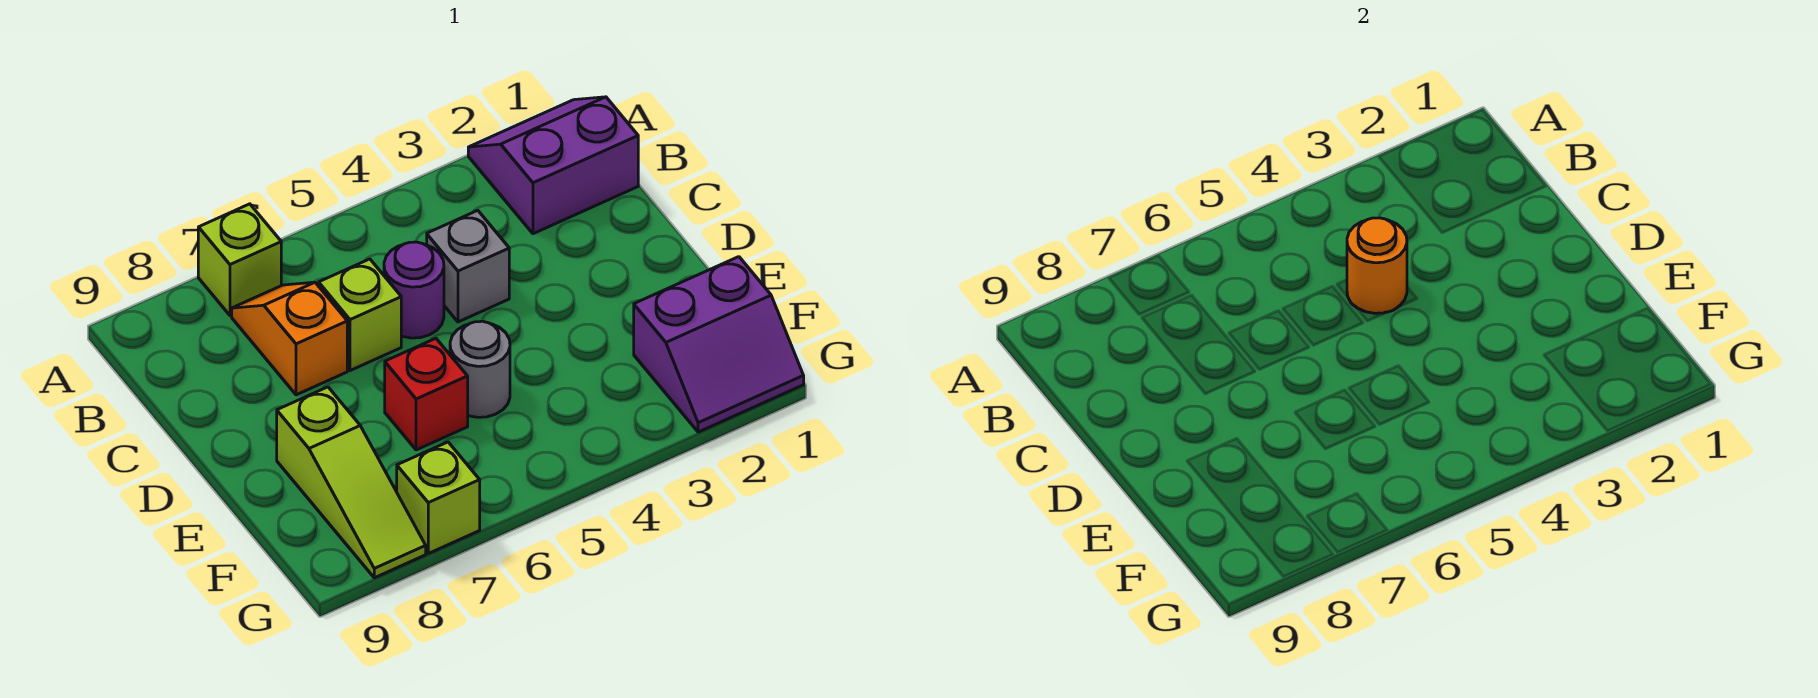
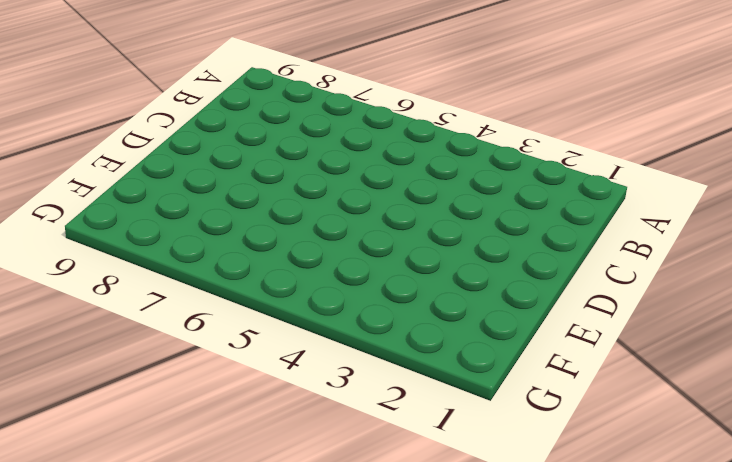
none -> purple 2x2 slope [468,97,638,234]
none -> lime 1x1 brick [198,204,281,315]
none -> orange 1x2 slope [232,282,347,395]

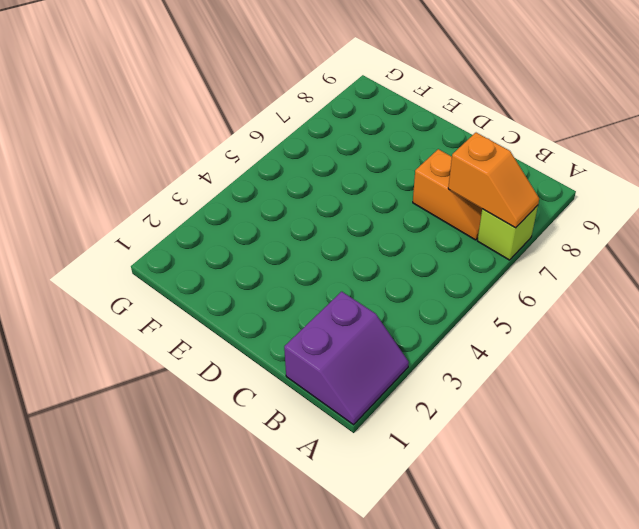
orange 1x2 slope [448,133,539,228] -> none
none -> grey 1x1 brick [427,210,509,322]
none -> purple 1x1 round brick [384,242,444,338]
none -> lime 1x1 brick [319,259,401,371]

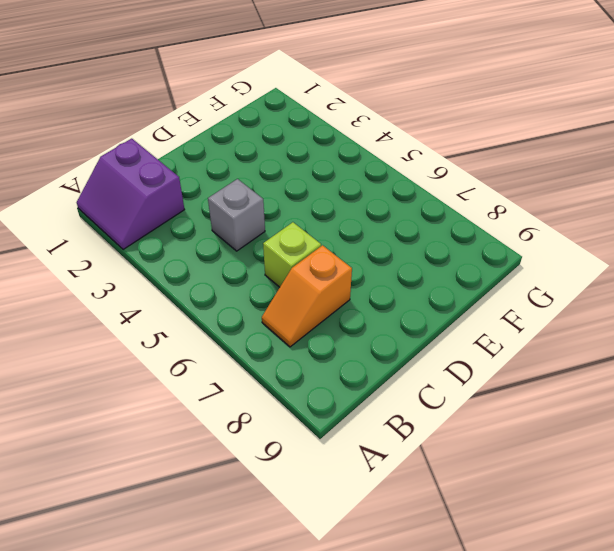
none -> lime 1x1 brick [198,204,281,315]
none -> purple 1x1 round brick [384,242,444,338]
none -> grey 1x1 round brick [450,321,510,417]

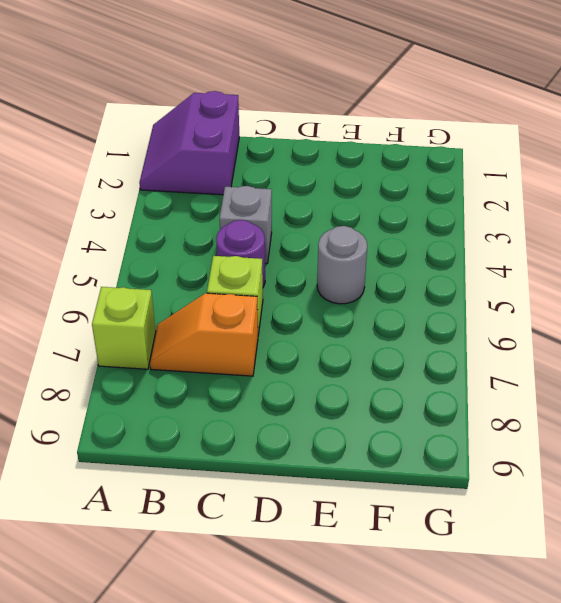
none -> red 1x1 brick [385,338,468,450]
none -> lime 1x3 slope [277,387,426,578]
none -> purple 2x2 slope [634,257,804,432]

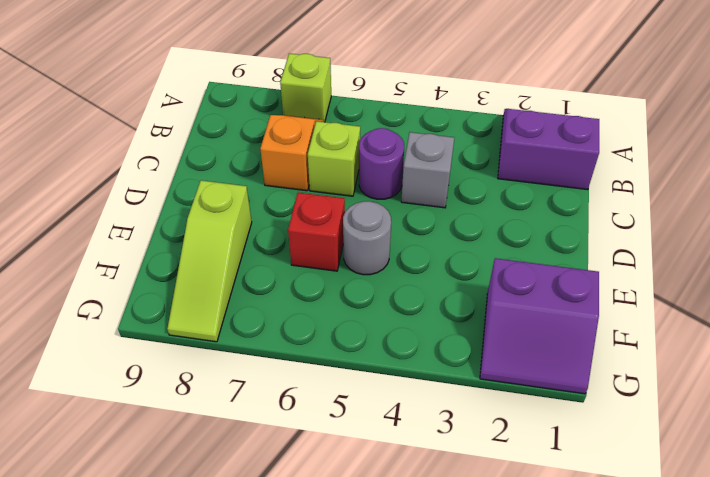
none -> lime 1x1 brick [397,442,480,553]
none -> orange 1x1 round brick [1347,218,1407,313]

